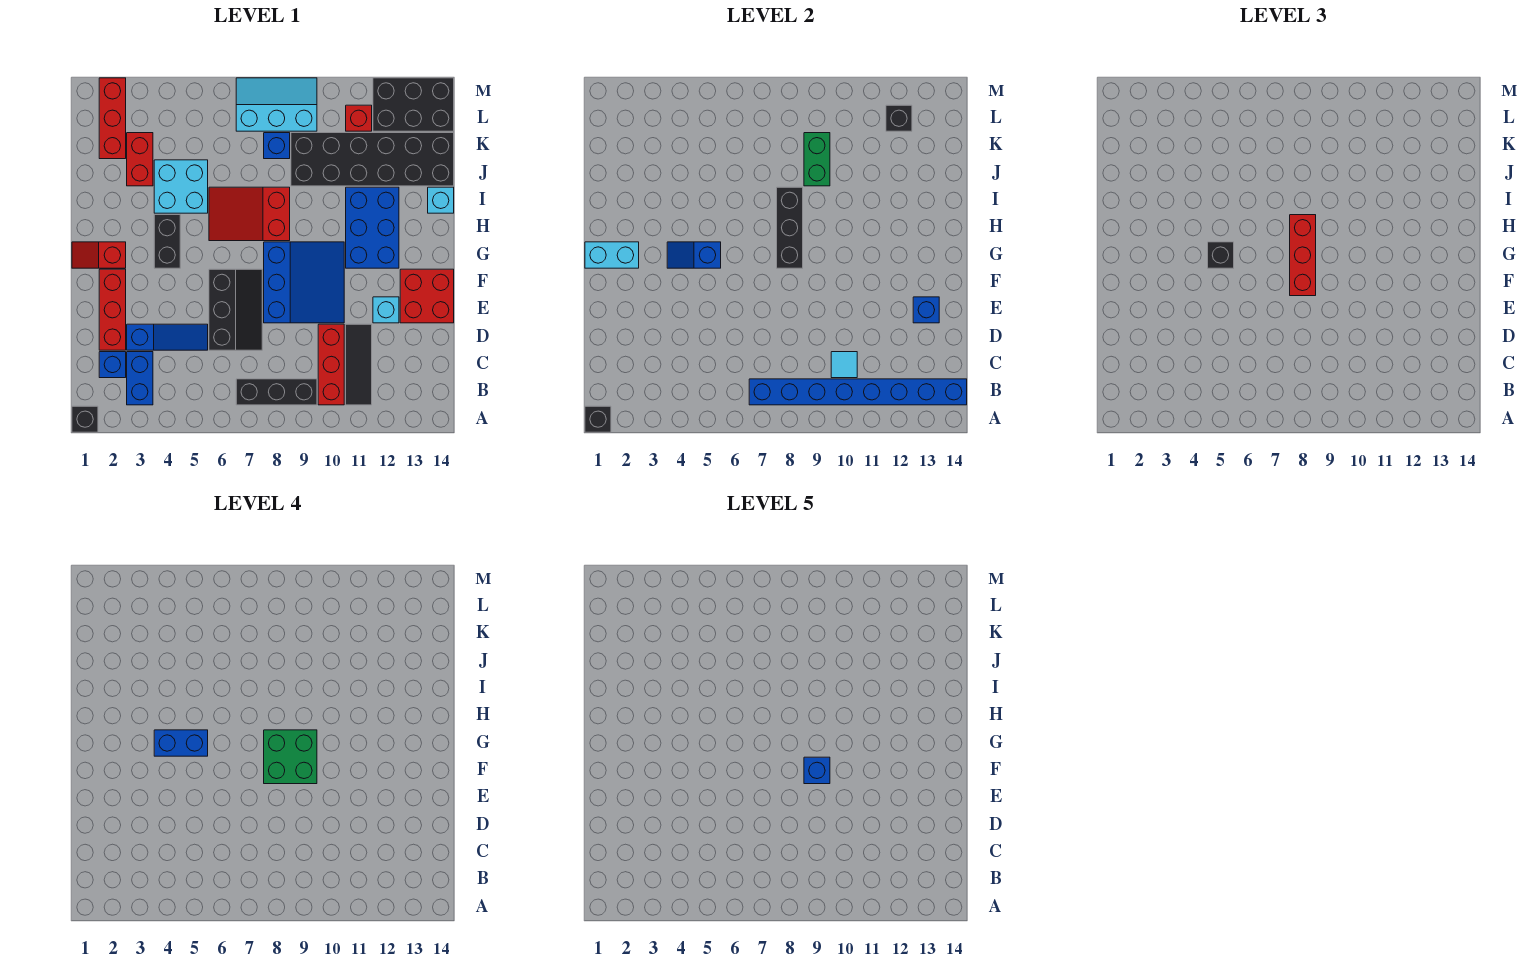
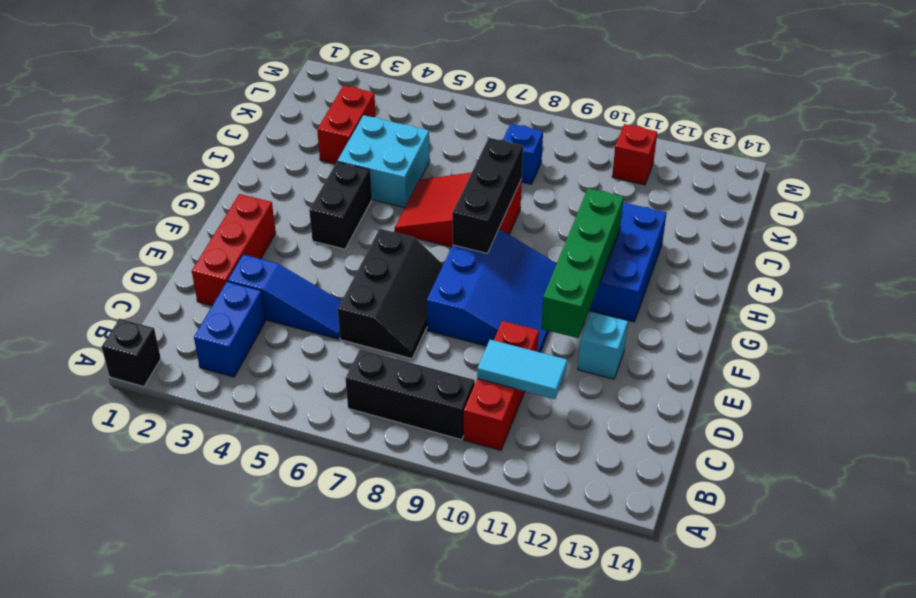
cyan 1x2 tile [477,340,567,399] -> cyan 1x1 tile [831,352,857,378]
green 1x4 brick [541,188,624,338] -> none
none -> black 1x3 tile [346,324,372,405]
none -> blue 1x1 brick [99,352,126,378]
none -> red 2x2 brick [400,269,454,323]
none -> red 1x2 slope [72,242,126,268]

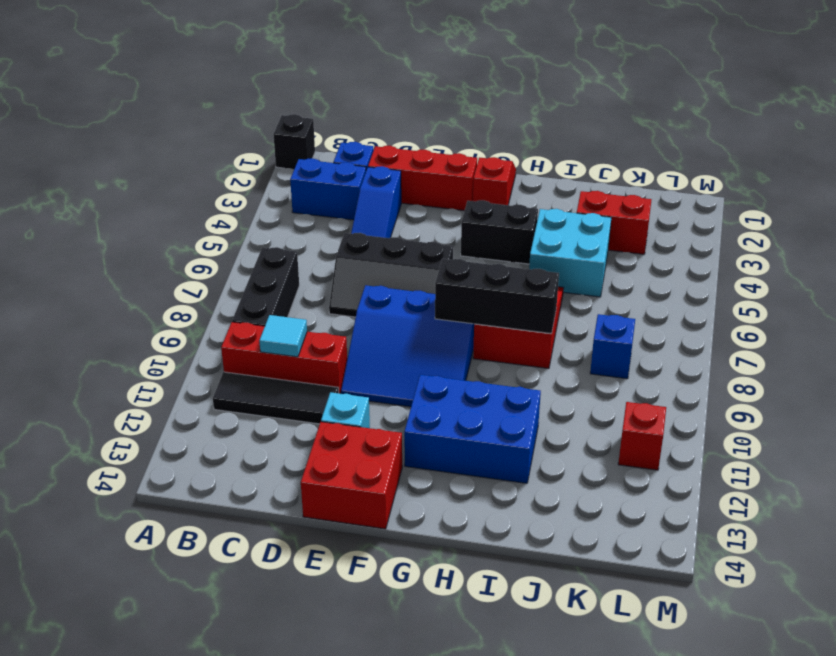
none -> cyan 1x1 brick [428,187,454,213]
none -> black 2x6 brick [291,133,454,186]
none -> red 1x3 brick [99,78,126,159]
none -> cyan 2x3 slope [236,78,317,131]

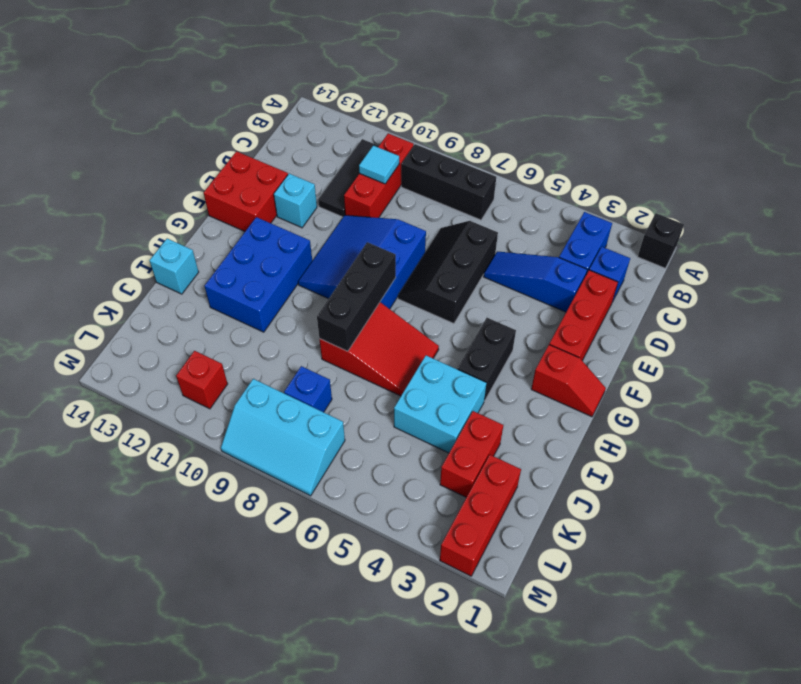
none -> black 2x6 brick [291,133,454,186]
none -> black 2x3 brick [373,78,454,131]
none -> black 1x1 brick [585,406,611,432]
none -> blue 1x8 brick [749,379,967,405]

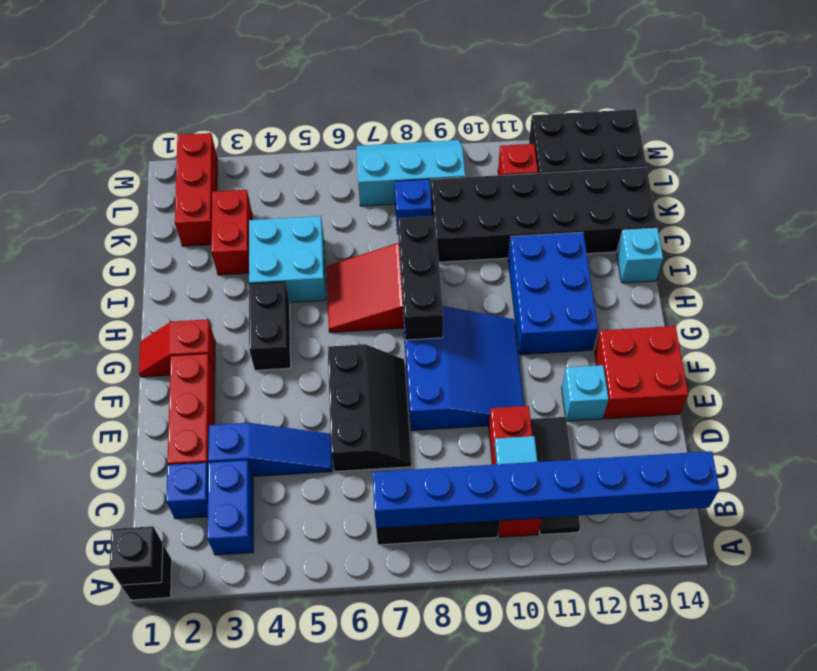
none -> blue 1x1 brick [913,297,939,323]
none -> cyan 1x2 brick [585,242,639,268]
none -> blue 1x2 slope [667,242,721,268]
none -> green 1x2 brick [804,133,830,186]

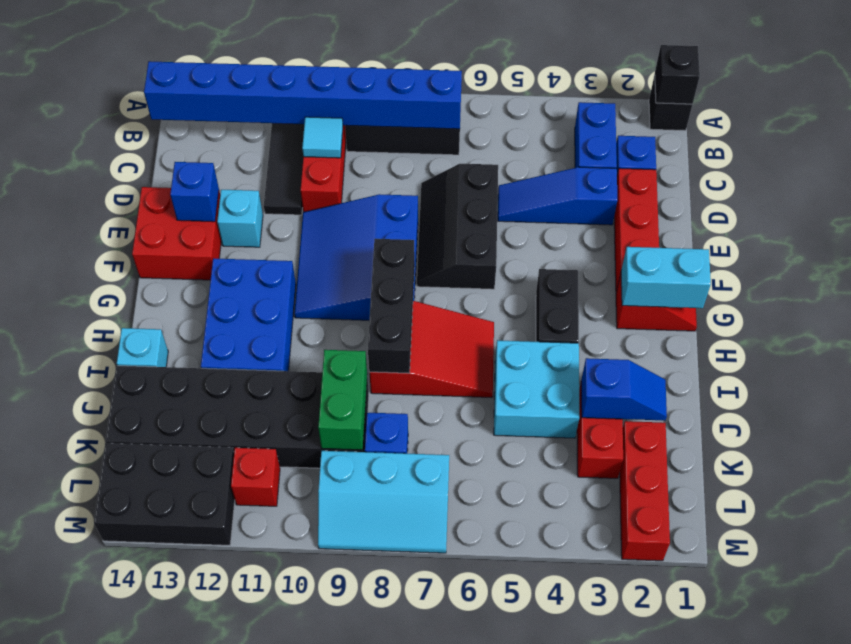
blue 1x2 slope [581,358,667,420] -> blue 1x2 slope moved to [667,242,721,268]
none -> black 1x1 brick [886,105,912,131]
none -> red 1x3 brick [1290,215,1316,296]
none -> black 1x1 brick [1208,242,1234,268]
none -> green 2x2 brick [264,730,317,784]

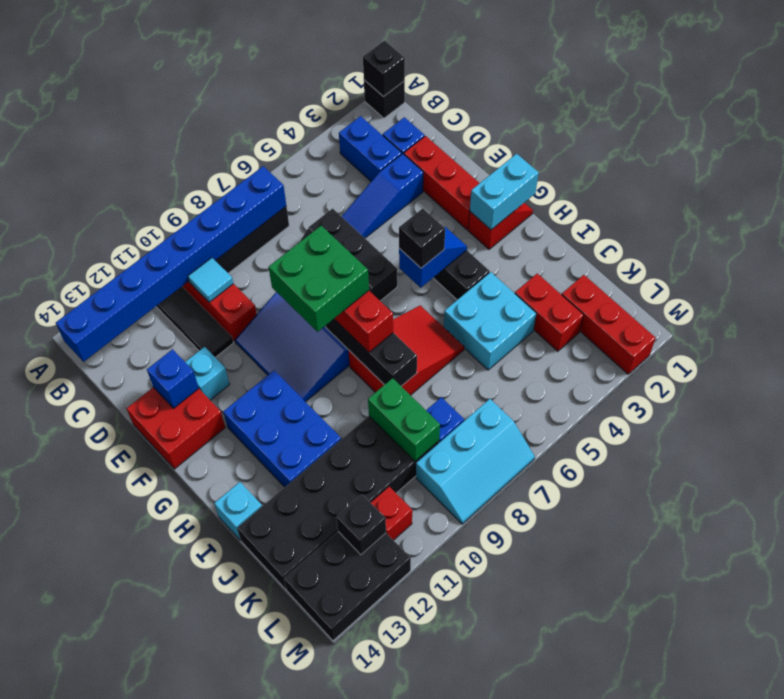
none -> blue 1x2 brick [154,730,208,756]
none -> blue 1x1 brick [804,757,830,784]

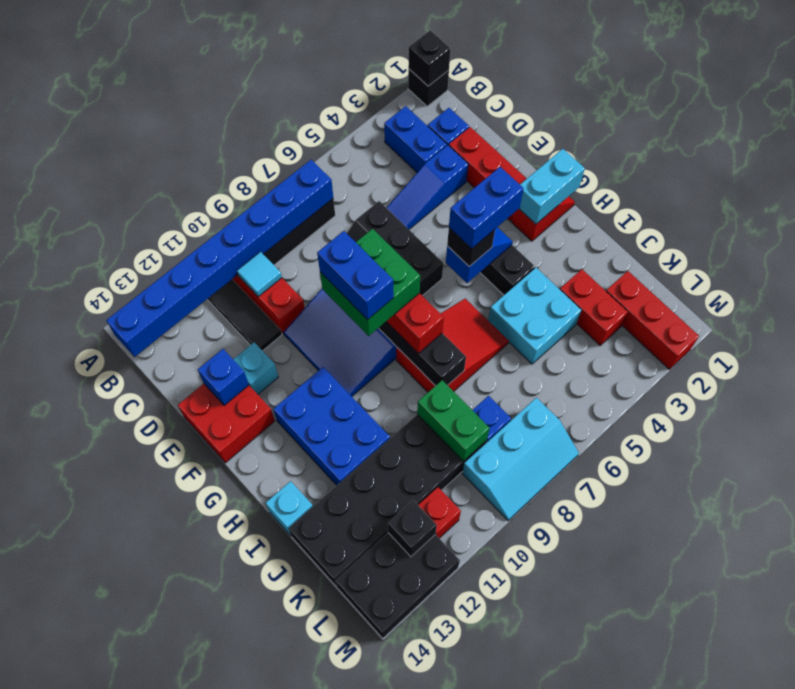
blue 1x2 brick [317,231,394,320] -> blue 1x1 brick [804,757,830,784]

